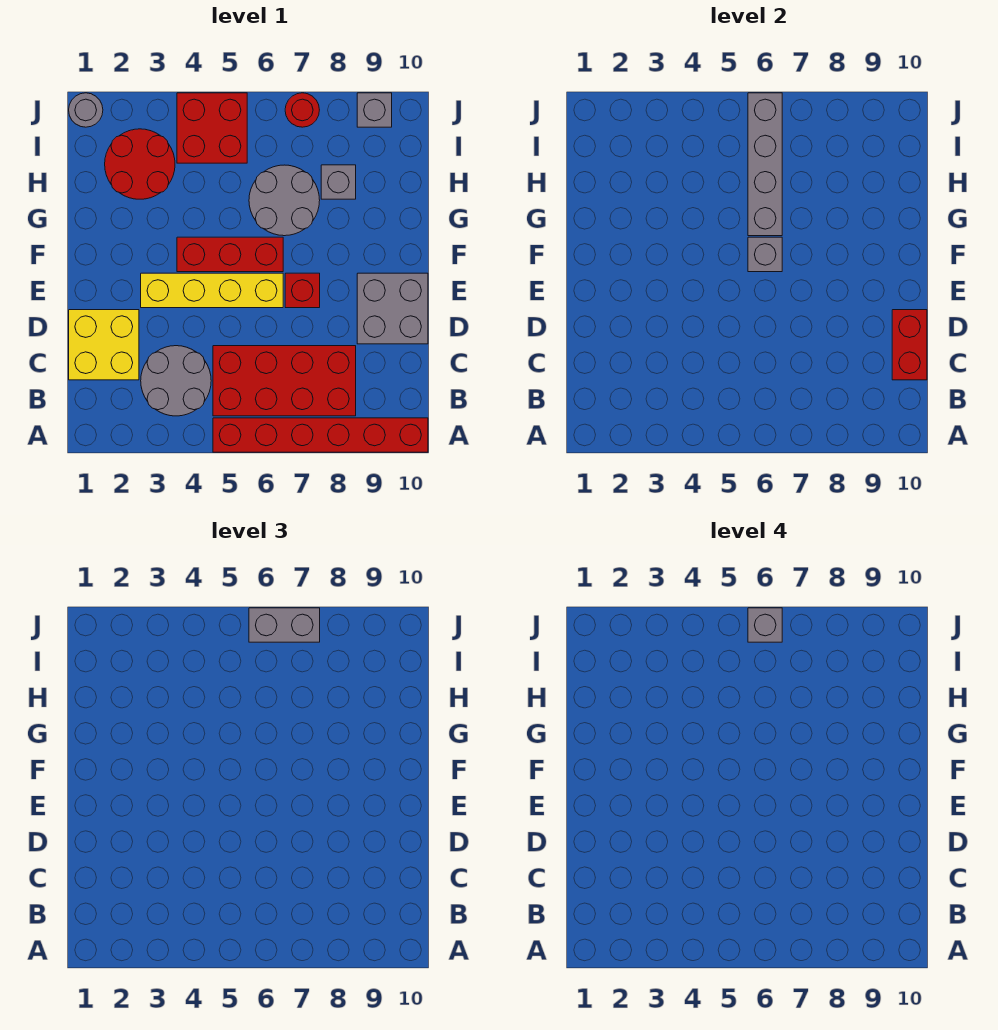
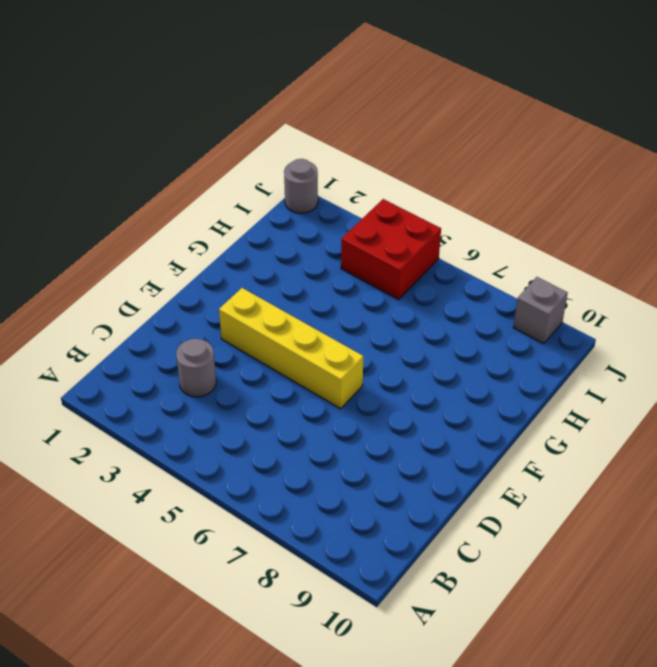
grey 1x1 round brick [176,338,216,397] -> grey 2x2 round brick [141,346,211,416]
none -> red 1x6 brick [213,418,428,452]
none -> red 2x4 brick [213,346,356,416]
none -> yellow 2x2 brick [69,310,139,380]

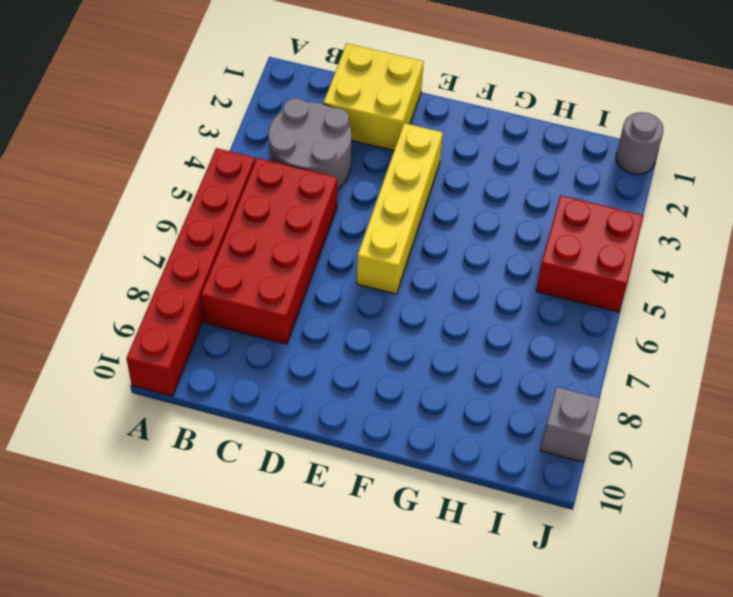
none -> grey 2x2 brick [357,273,428,344]
none -> red 1x1 brick [285,273,320,308]
none -> red 1x3 brick [177,237,283,272]

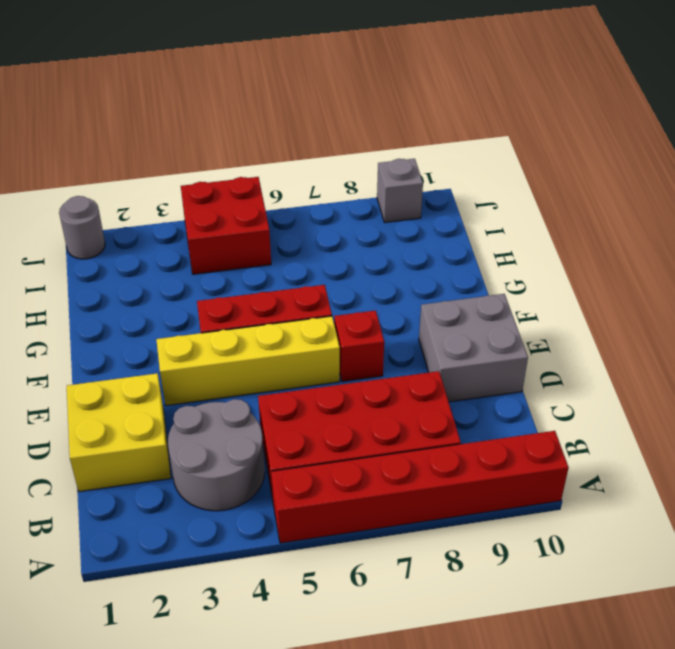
none -> grey 2x2 round brick [249,165,320,236]
none -> red 2x2 round brick [105,129,175,199]
none -> grey 1x1 brick [321,165,356,199]

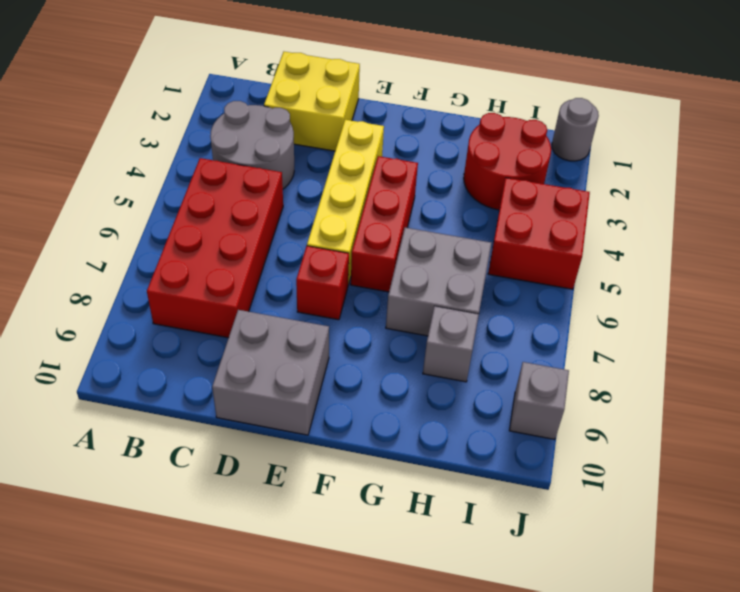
grey 2x2 brick [386,228,491,336] -> grey 2x2 round brick [249,165,320,236]
none -> red 1x6 brick [213,418,428,452]
none -> red 1x1 round brick [285,93,319,127]
none -> red 1x2 brick [892,310,927,380]

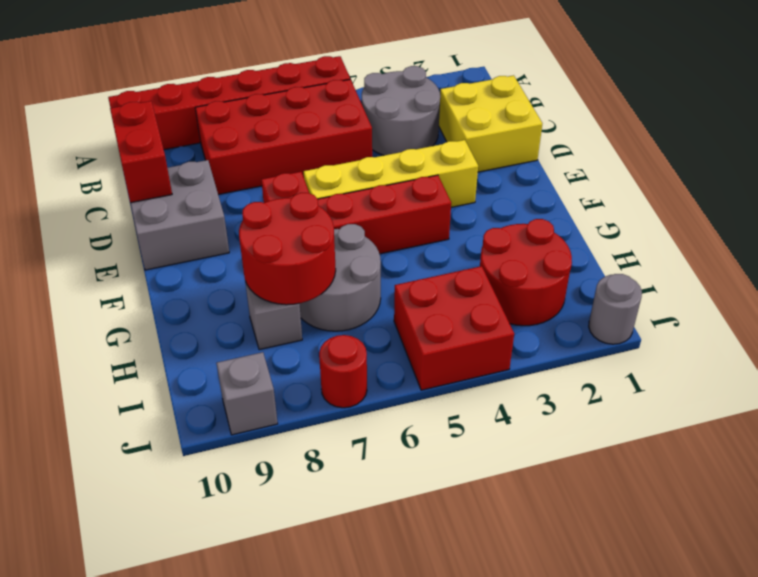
red 2x2 round brick [239,193,336,305] -> none
none -> grey 1x1 brick [748,237,782,272]
none -> grey 1x4 brick [748,93,782,236]
none -> grey 1x2 brick [249,608,320,642]

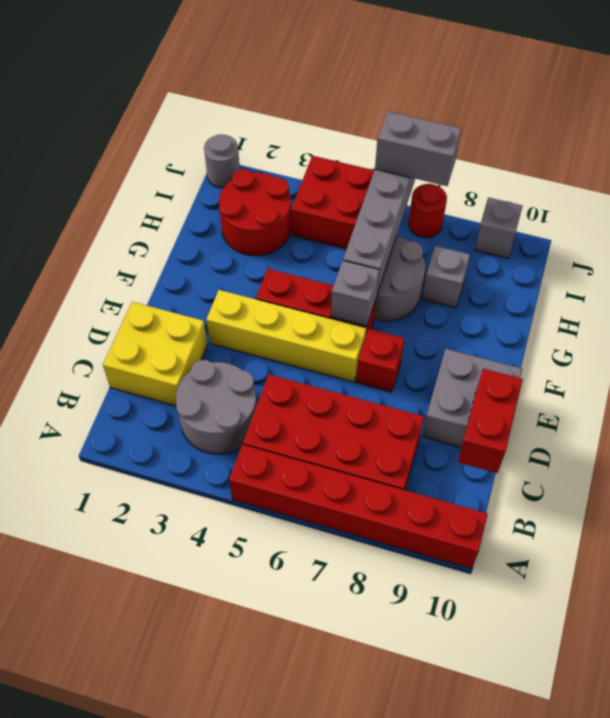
none -> grey 1x1 brick [748,608,782,642]

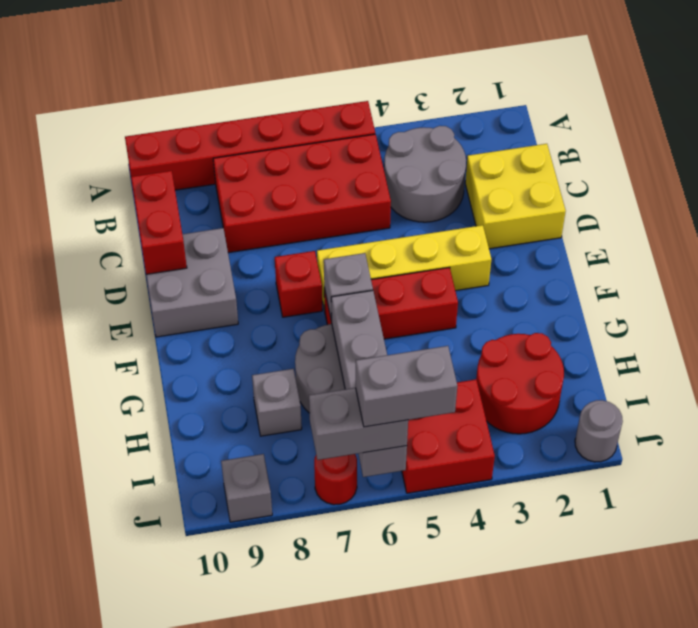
grey 1x2 brick [356,346,457,427] -> grey 1x1 brick [748,608,782,642]

